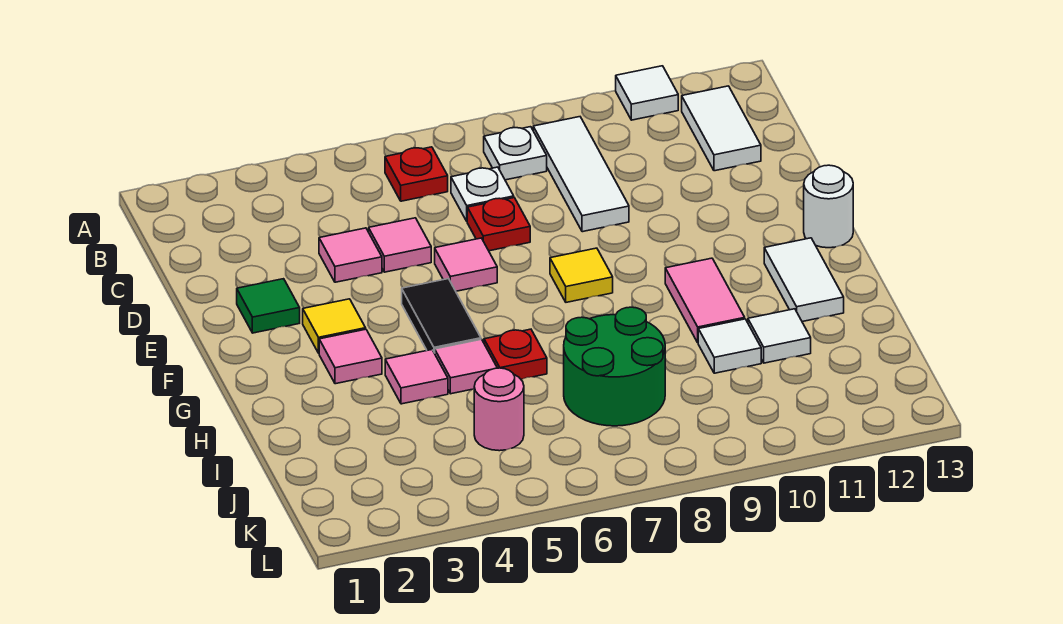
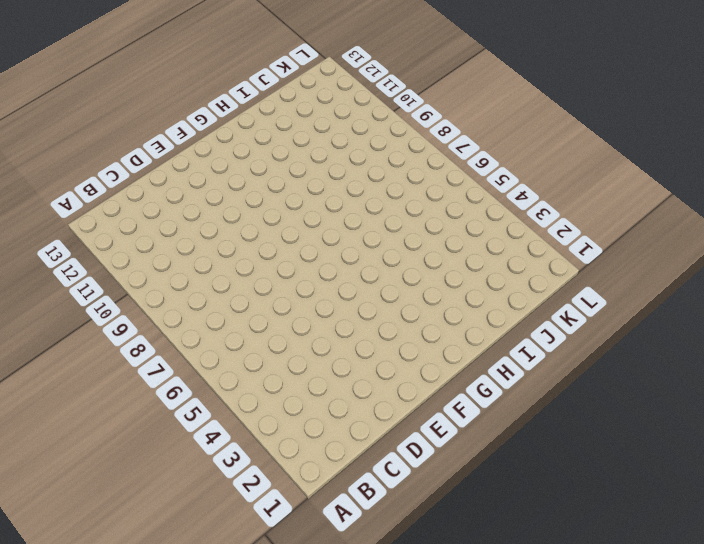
none -> white 1x1 tile [616,66,678,120]
none -> red 1x1 plate [385,147,448,201]
none -> white 1x1 plate [484,127,547,180]

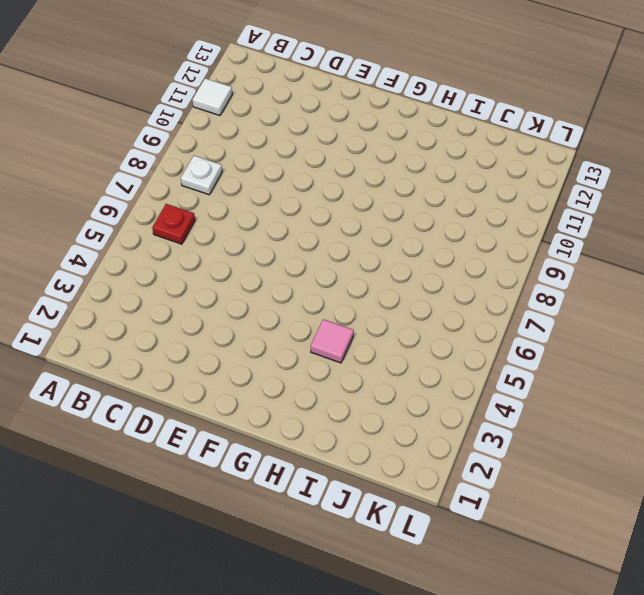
none -> white 1x3 tile [533,117,629,232]
none -> white 1x2 tile [682,86,761,171]
none -> white 1x1 plate [451,167,514,221]

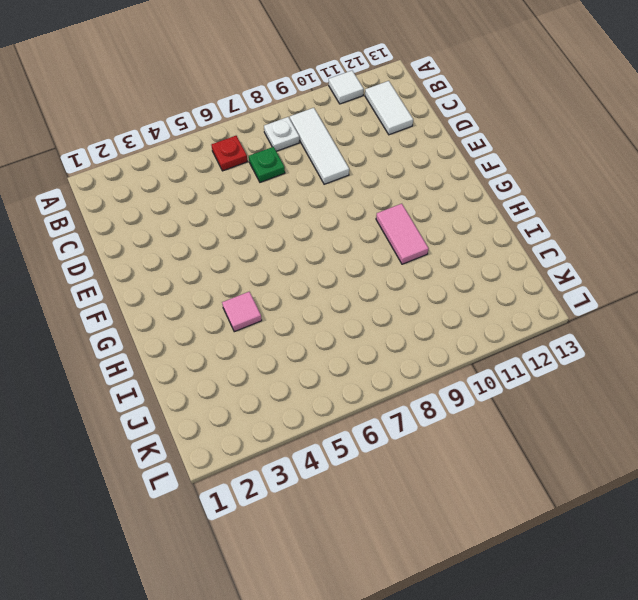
green 1x1 plate [249,147,285,182] -> white 1x1 plate [451,167,514,221]
none -> pink 1x1 tile [319,228,382,282]
none -> pink 1x1 tile [369,218,431,272]
none -> red 1x1 plate [467,198,530,251]

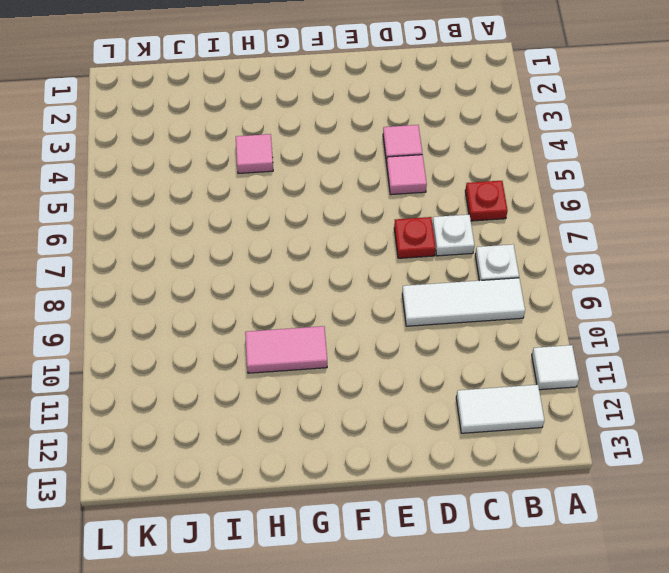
none -> green 1x1 tile [237,279,300,333]
none -> pink 1x1 tile [435,238,497,291]
none -> yellow 1x1 tile [303,299,366,353]

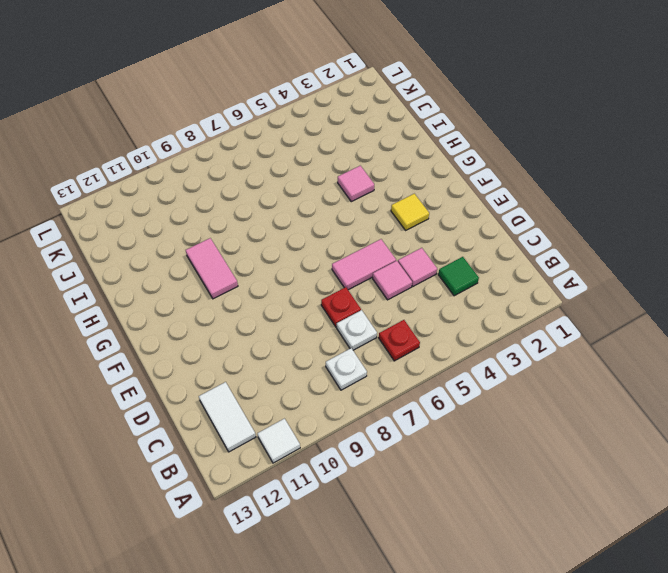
green 1x1 tile [438,257,479,296] -> green 1x1 tile moved to [237,279,300,333]
pink 1x2 tile [332,239,396,290] -> pink 1x1 tile [435,238,497,291]
none -> white 1x3 tile [533,117,629,232]
none -> black 1x2 tile [402,279,481,353]
none -> yellow 1x1 tile [550,248,613,302]

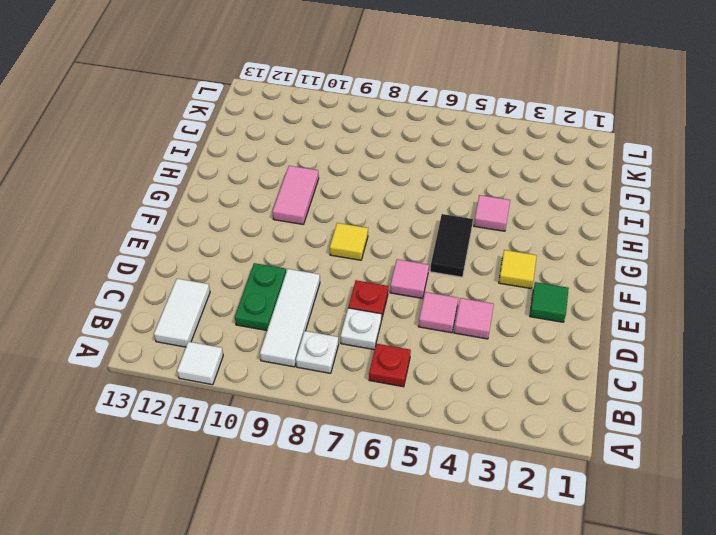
green 1x2 plate [235,263,286,331] -> none
none -> white 1x1 round brick [804,165,853,248]
none -> pink 1x1 tile [319,329,382,384]
none -> white 1x2 tile [764,238,844,322]

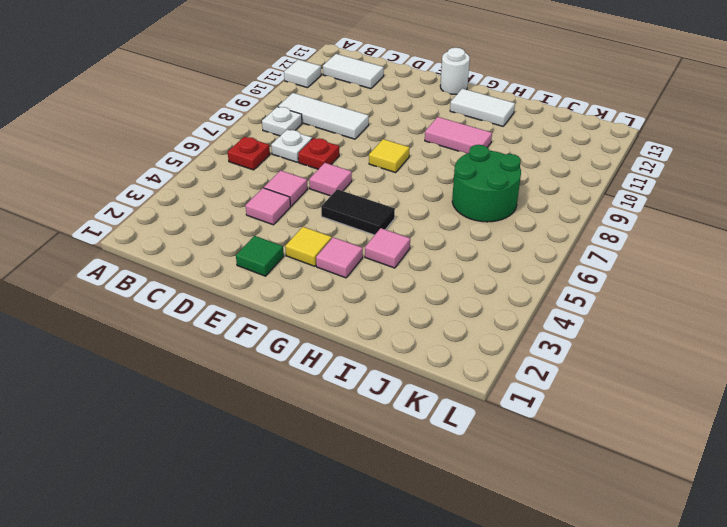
none -> pink 1x1 tile [435,339,497,394]
none -> red 1x1 plate [484,329,547,379]
none -> white 1x1 tile [698,319,761,373]

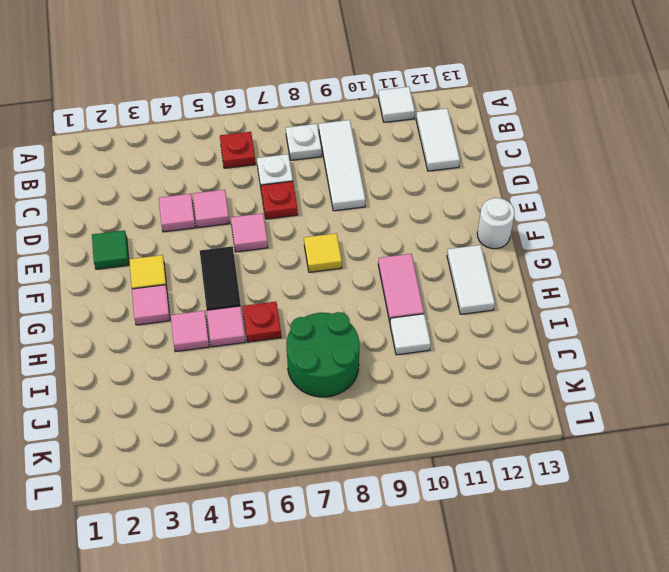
none -> white 1x1 tile [748,309,811,363]
none -> pink 1x1 round brick [474,368,524,451]

